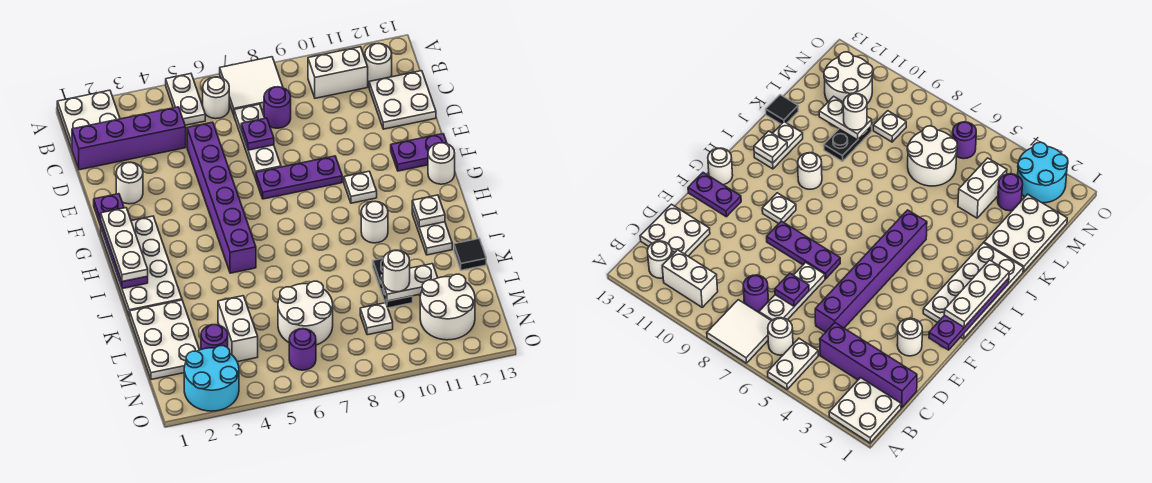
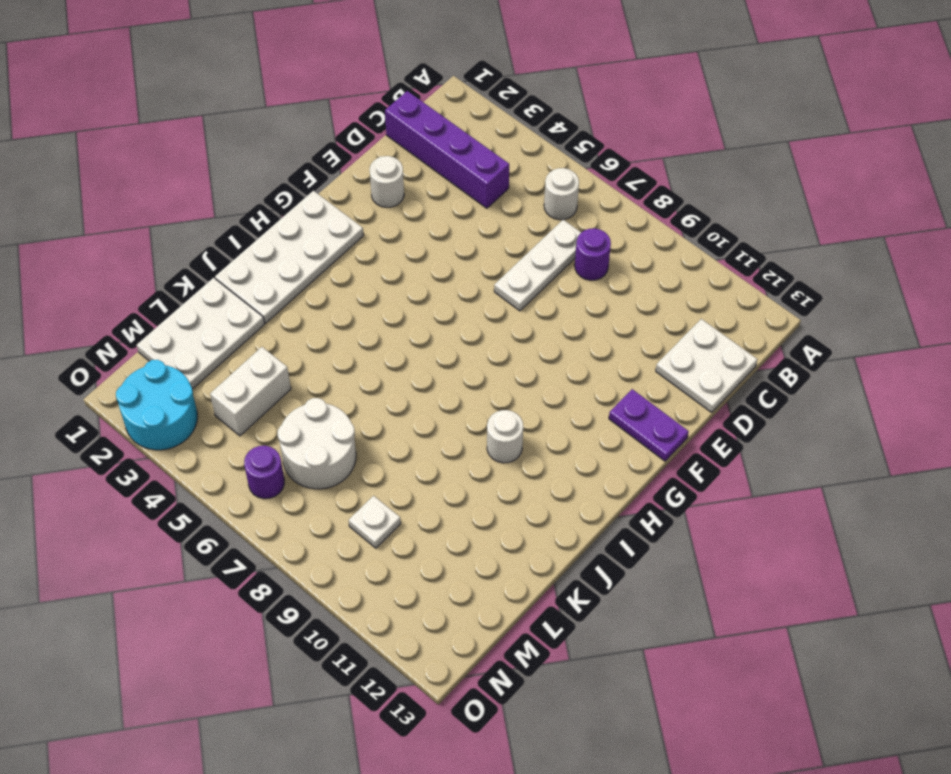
none -> white 2x2 plate [57,90,120,148]
none -> white 1x2 plate [166,74,205,125]
none -> white 2x2 tile [220,57,283,114]
none -> white 1x2 brick [308,47,368,98]

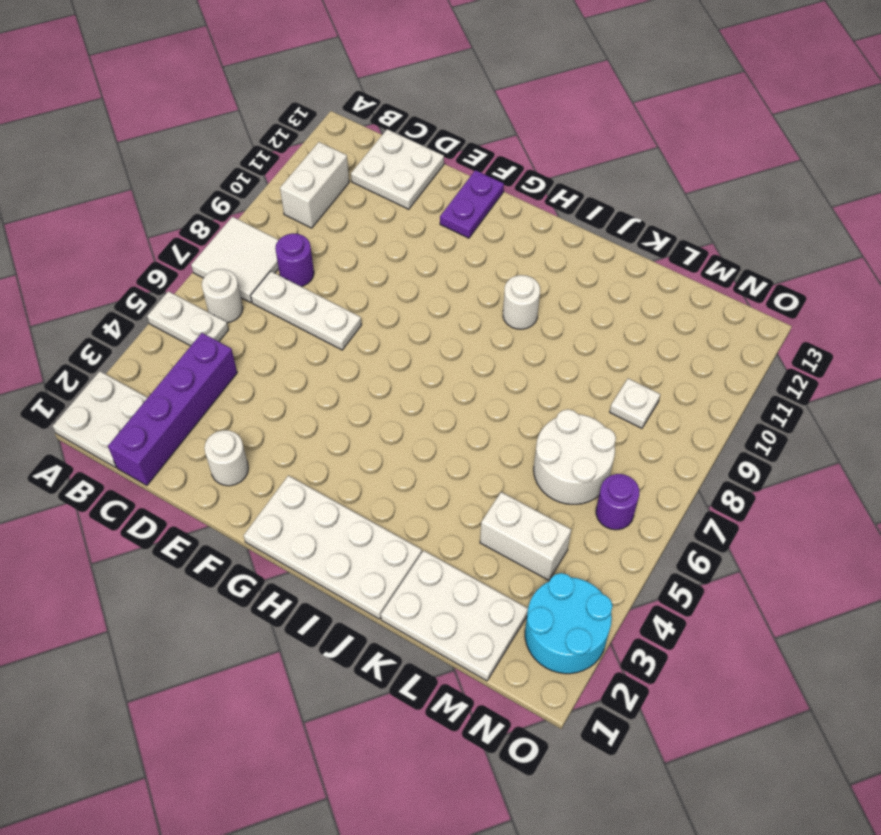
none -> white 1x1 round brick [365,43,392,82]
none -> purple 1x6 brick [187,122,256,273]
none -> purple 1x3 plate [256,156,342,199]
none -> white 1x1 plate [344,171,377,203]

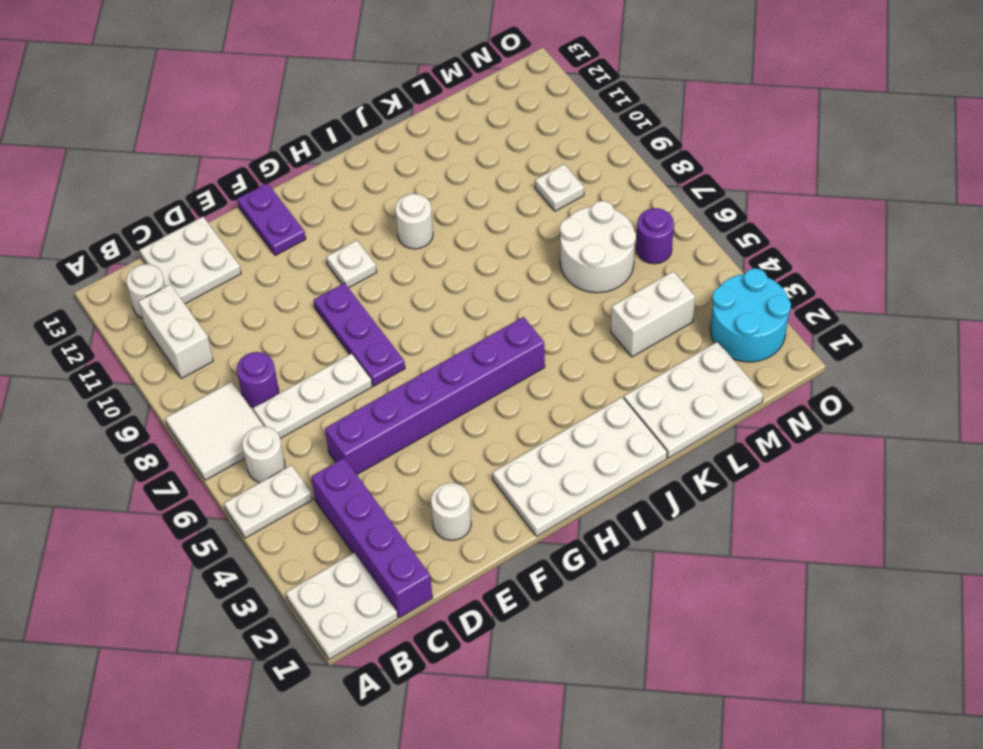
none -> white 1x1 round brick [428,143,455,184]
none -> white 1x2 plate [412,208,452,255]
none -> black 1x2 plate [373,258,413,308]
none -> black 1x1 tile [454,239,486,270]

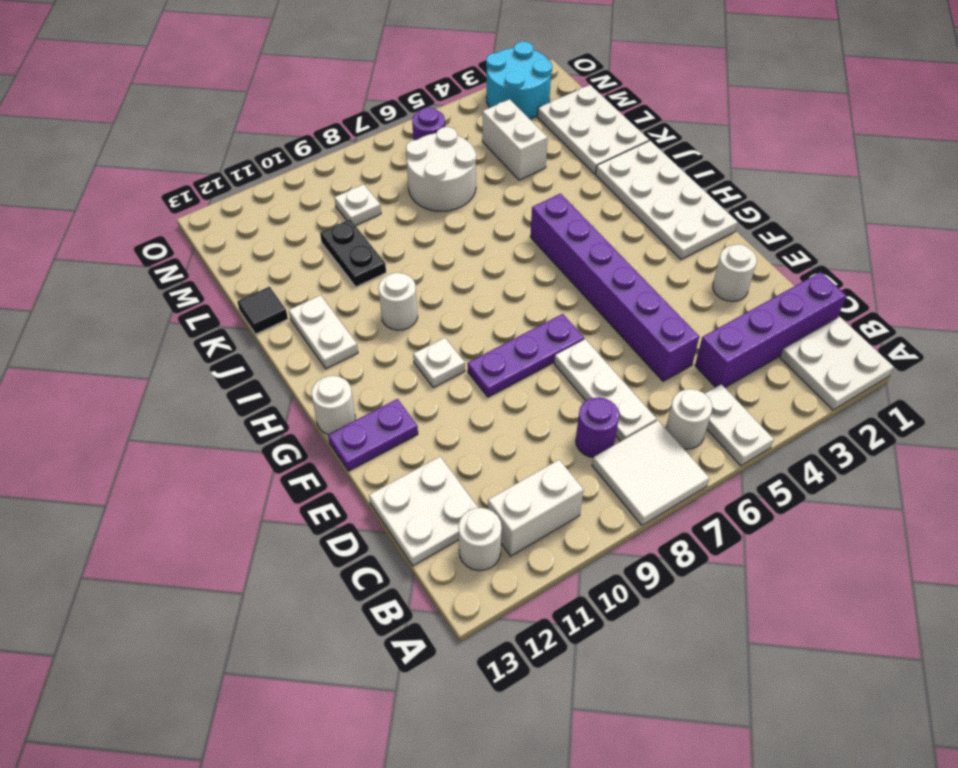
none -> purple 1x1 round brick [201,325,228,349]
none -> white 2x2 round brick [420,274,475,340]
none -> purple 1x1 plate [241,118,274,150]
none -> purple 1x4 plate [94,194,148,289]

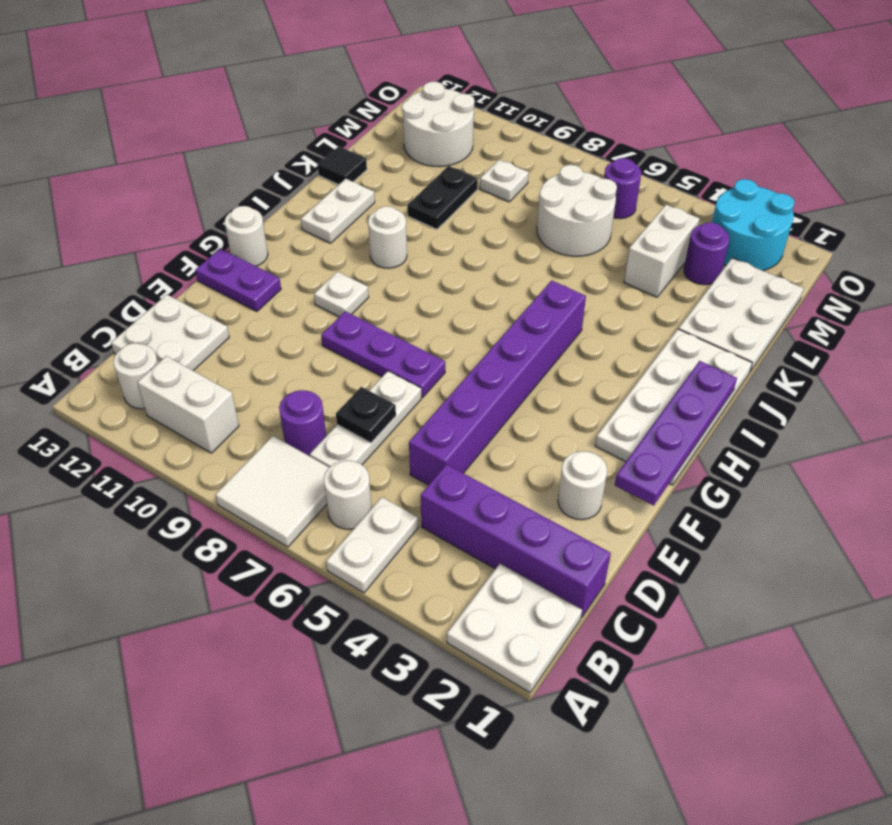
black 1x1 plate [336,387,396,443] -> purple 1x1 plate [241,118,274,150]
none -> white 1x1 plate [412,195,445,227]
none -> white 1x2 plate [380,264,438,301]
none -> white 1x3 plate [101,208,148,282]
none -> white 1x1 round brick [383,250,410,292]

